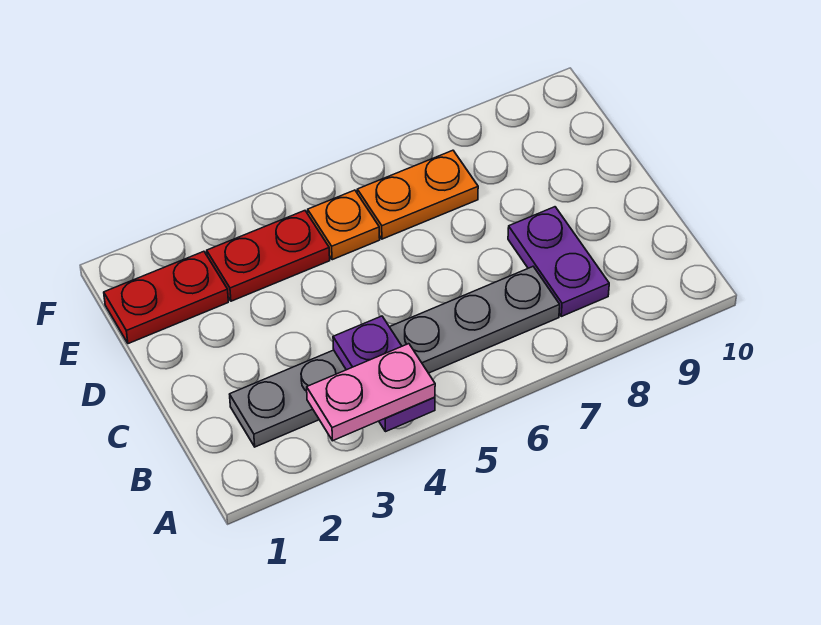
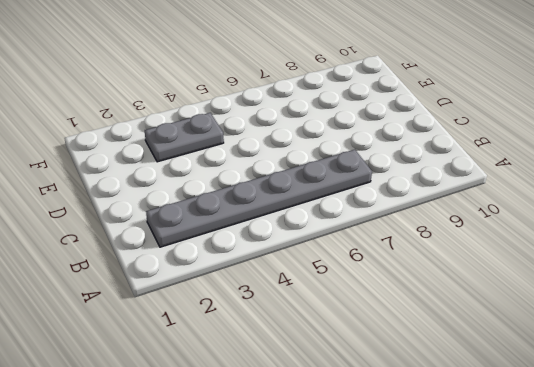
grey 1x2 plate [145,113,224,162] -> red 1x2 plate [207,211,330,301]
none -> purple 1x2 plate [508,207,609,316]
none -> red 1x2 plate [104,251,228,344]

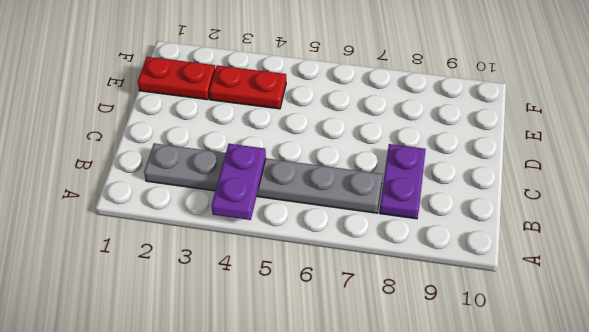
none -> orange 1x1 plate [308,190,380,260]
none -> orange 1x2 plate [357,150,478,239]

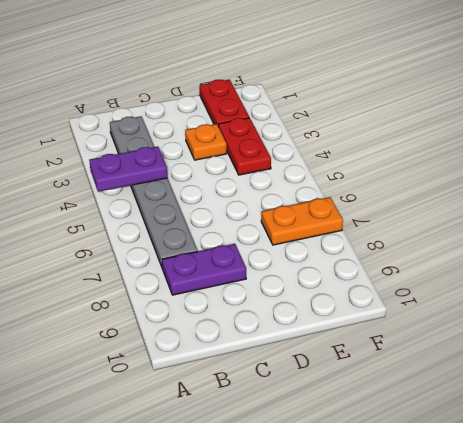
orange 1x1 plate [185,124,227,160] -> orange 1x1 plate moved to [308,190,380,260]
orange 1x2 plate [261,197,343,245] -> orange 1x2 plate turned to [357,150,478,239]
none -> pink 1x2 plate [307,344,435,441]

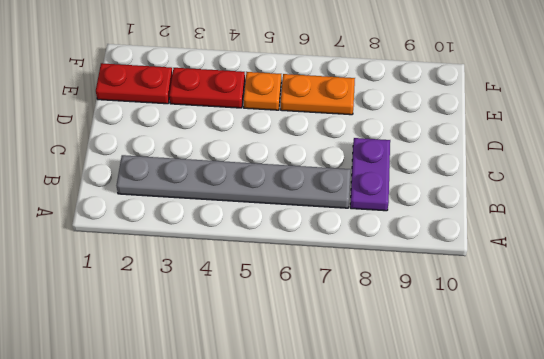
none -> purple 1x2 plate [333,316,435,432]
none -> pink 1x2 plate [307,344,435,441]

